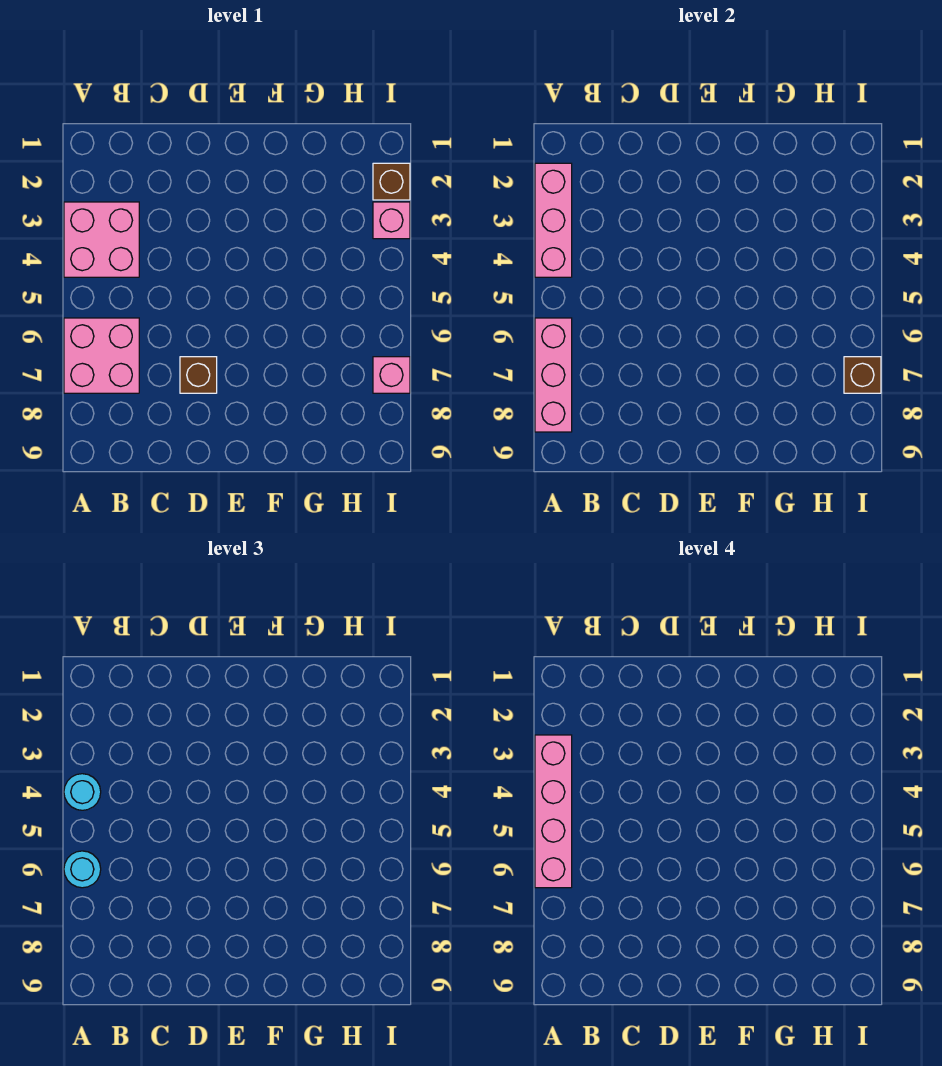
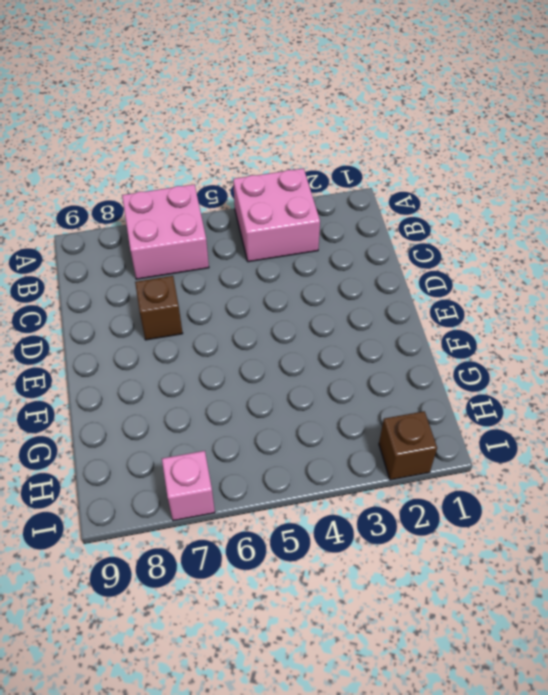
none -> pink 1x1 brick [373,202,410,239]
none -> pink 1x3 brick [535,163,572,277]
none -> pink 1x3 brick [535,318,572,432]

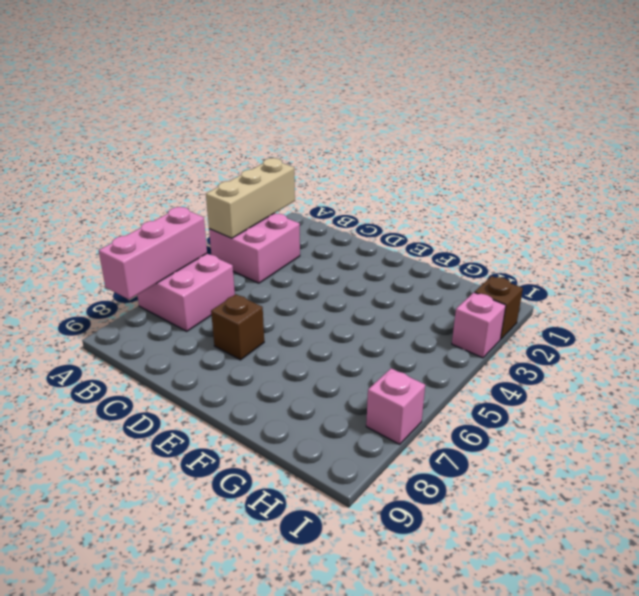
tan 1x3 brick [206,158,295,238] -> pink 1x3 brick [535,163,572,277]
none -> brown 1x1 brick [844,357,881,393]
none -> cyan 1x1 round brick [64,774,101,810]
none -> cyan 1x1 round brick [64,851,101,888]

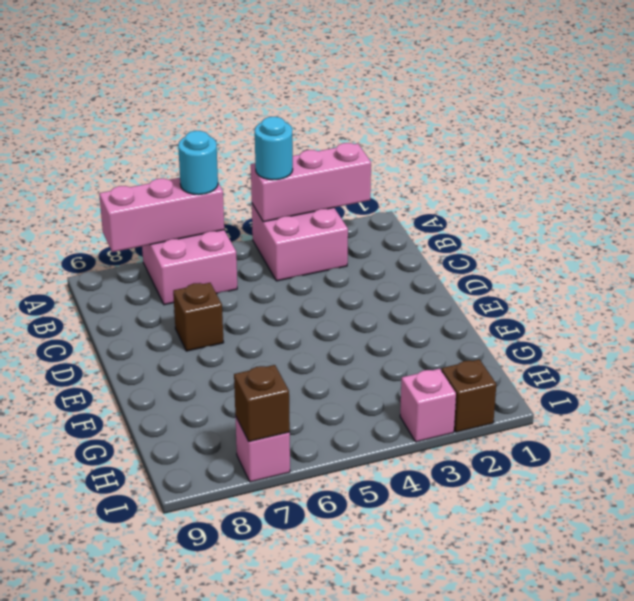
none -> pink 1x4 brick [535,735,572,888]

